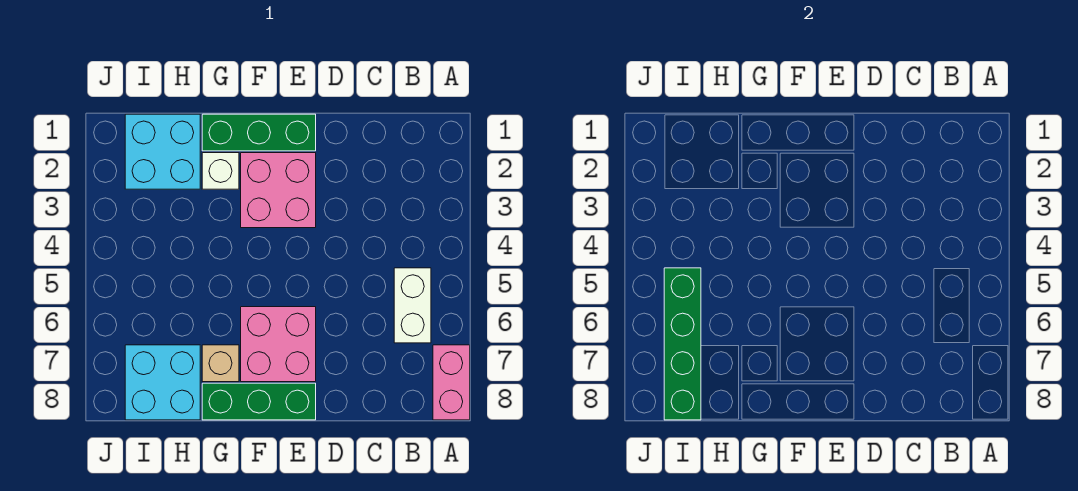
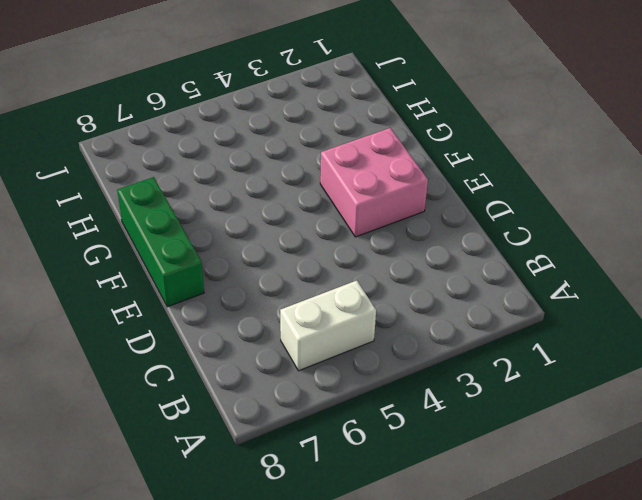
none -> pink 1x2 brick [433,345,470,420]
none -> green 1x3 brick [202,114,316,151]

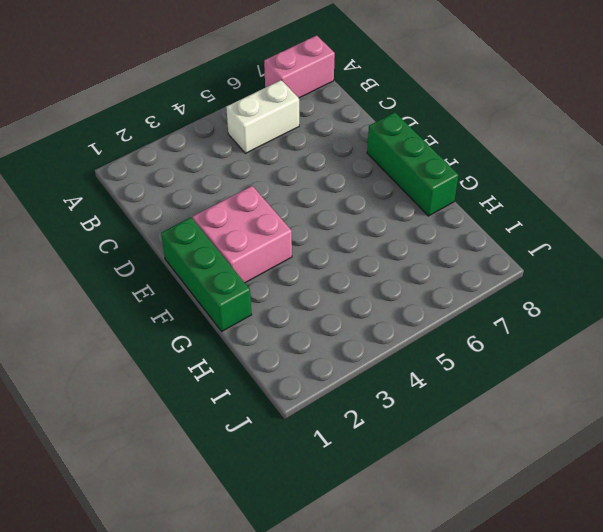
none -> pink 2x2 brick [241,307,316,382]
none -> white 1x1 brick [202,153,239,189]

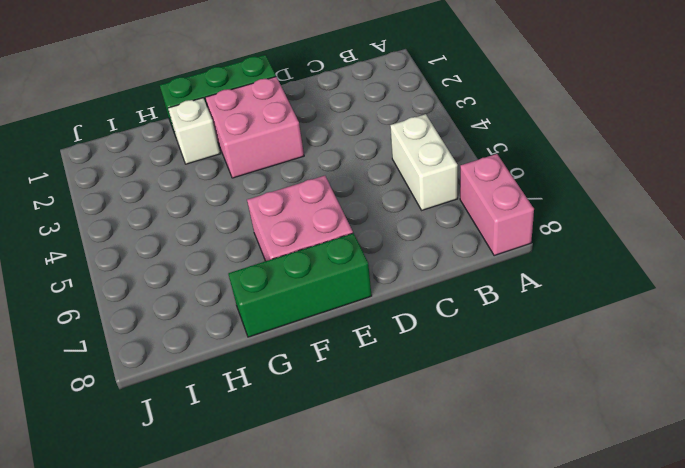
none -> tan 1x1 brick [202,345,239,382]
none -> cyan 2x2 brick [125,114,200,189]

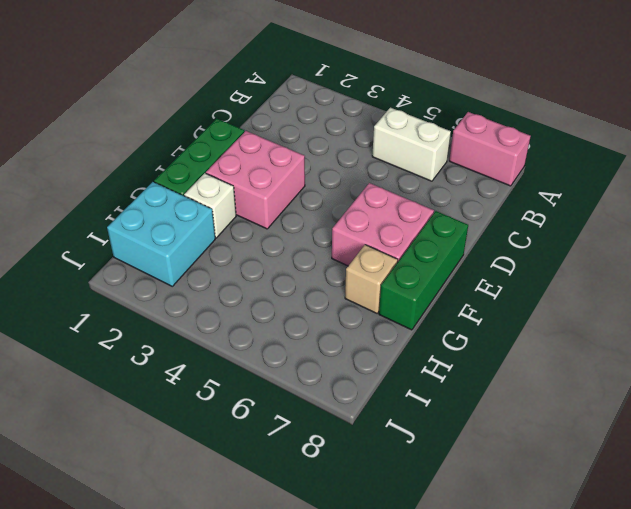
none -> cyan 2x2 brick [125,345,200,420]
none -> green 1x4 brick [664,268,701,420]

